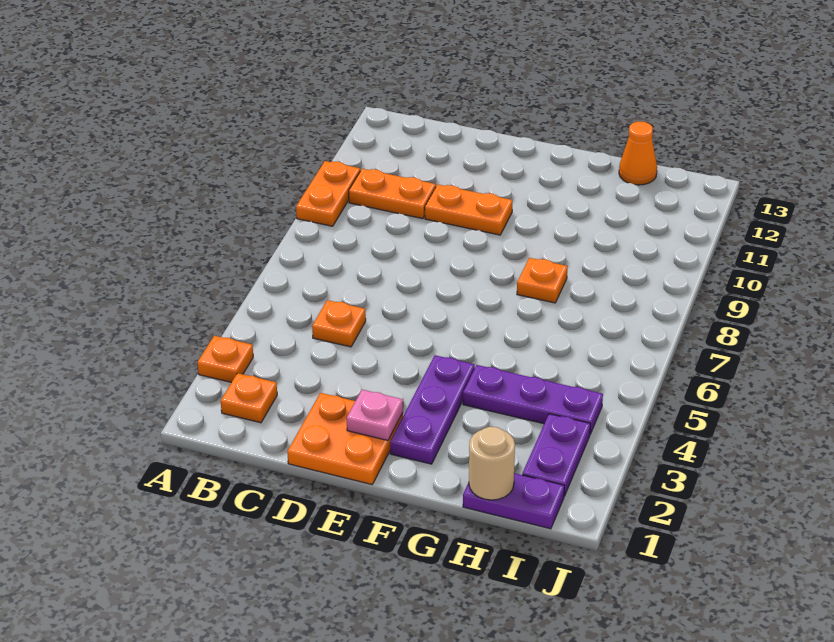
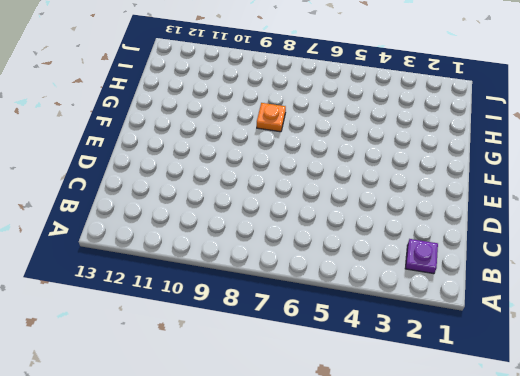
purple 1x1 plate [405,239,438,274] -> orange 1x1 plate [221,373,277,423]
none -> orange 1x1 plate [197,336,253,382]
none -> orange 1x2 plate [296,161,360,226]
none -> orange 1x2 plate [349,169,436,219]

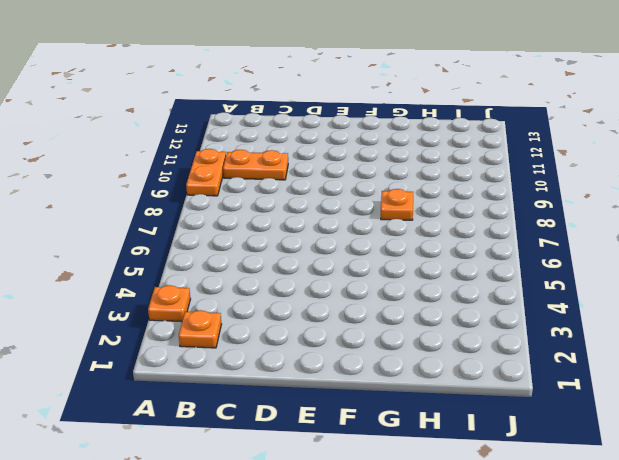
none -> orange 1x1 plate [312,300,366,347]
none -> orange 2x2 plate [287,393,403,485]
none -> orange 1x2 plate [425,184,512,235]

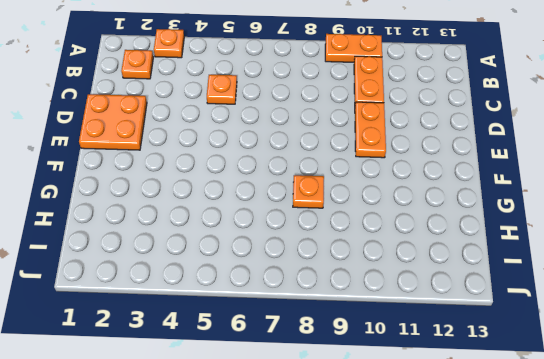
none -> purple 1x3 plate [390,355,475,464]
none -> purple 1x3 plate [463,365,603,434]
none -> purple 1x2 plate [463,473,564,529]

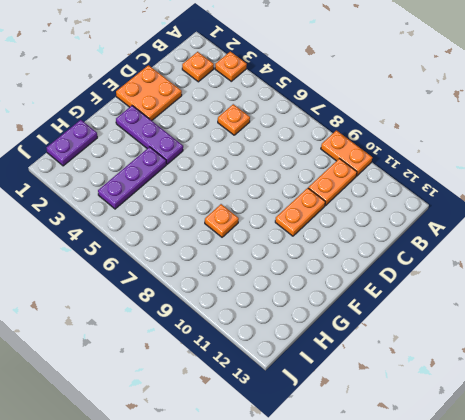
none -> orange 1x1 cone [619,121,657,185]
none -> purple 1x2 plate [522,414,590,496]
none -> pink 1x1 plate [347,390,403,440]

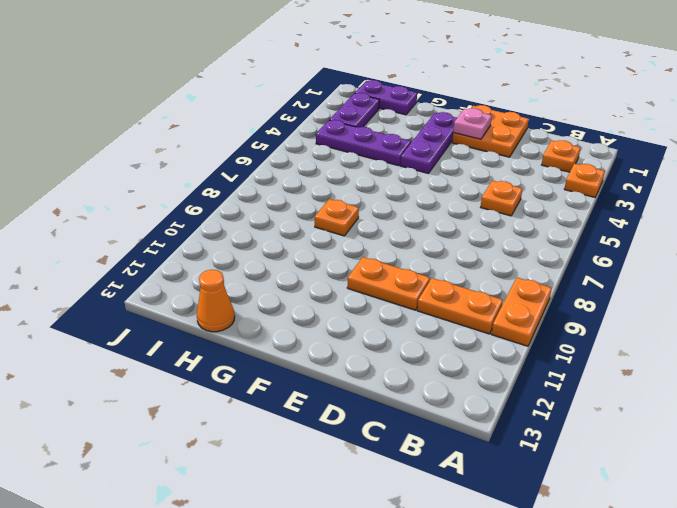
none -> tan 1x1 round brick [469,427,515,500]

